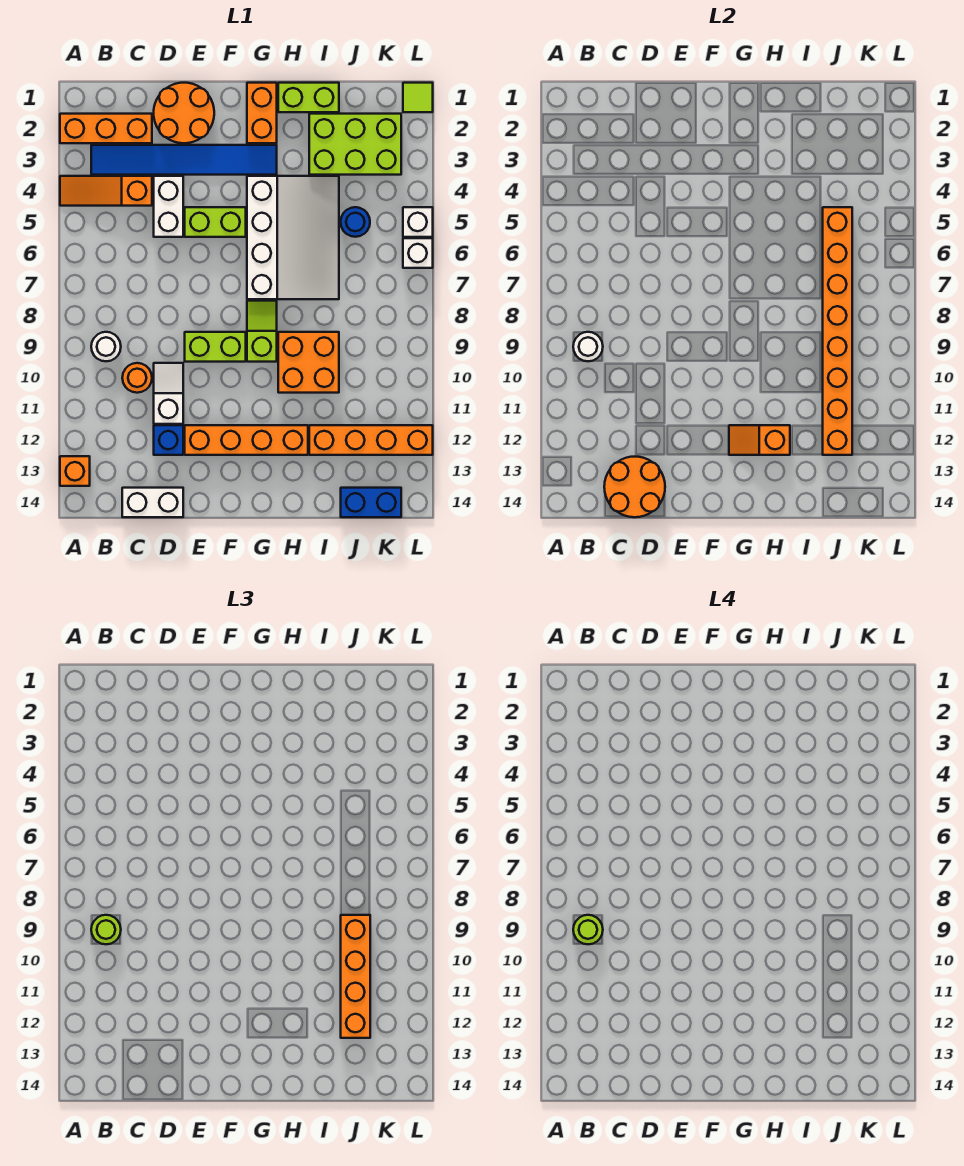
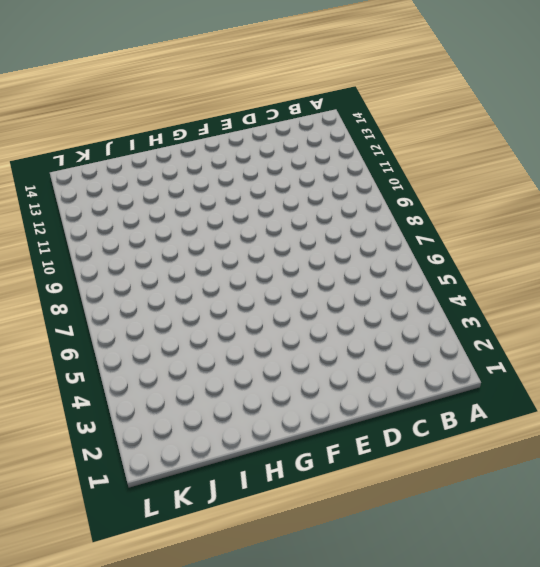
none -> orange 1x3 brick [60,114,152,143]
none -> orange 1x3 slope [60,176,152,206]
none -> orange 1x1 brick [60,456,90,486]
none -> blue 1x6 tile [91,145,277,175]

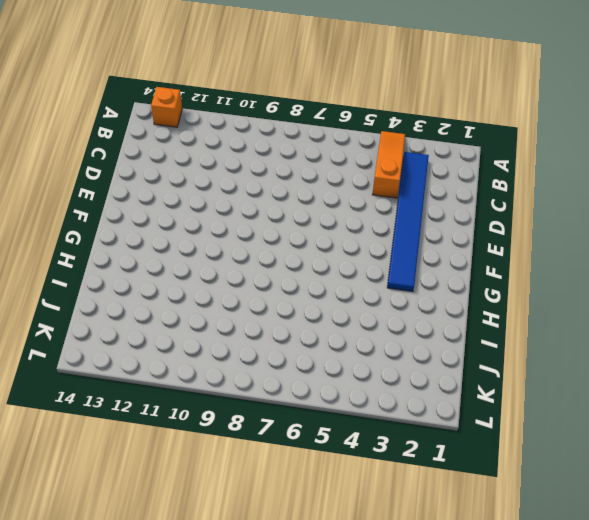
none -> orange 1x3 brick [60,114,152,143]
none -> white 1x1 round brick [91,332,121,361]
none -> orange 1x1 round brick [122,363,152,393]
none -> white 1x2 brick [122,488,183,517]

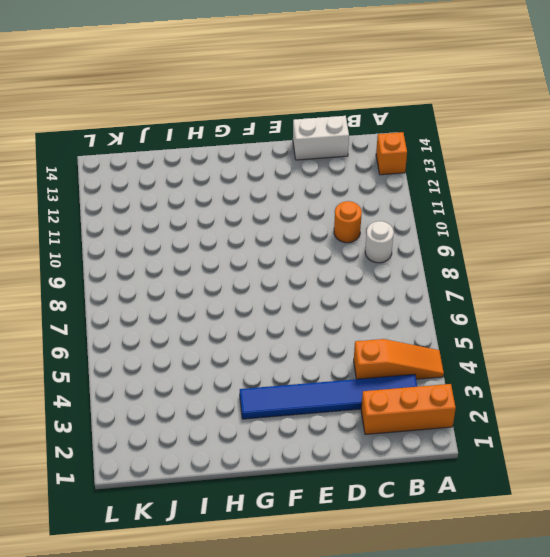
none -> orange 2x2 round brick [154,83,214,143]
none -> white 1x2 brick [154,176,183,237]
none -> white 1x2 slope [154,363,183,424]
none -> blue 1x1 brick [154,425,183,455]

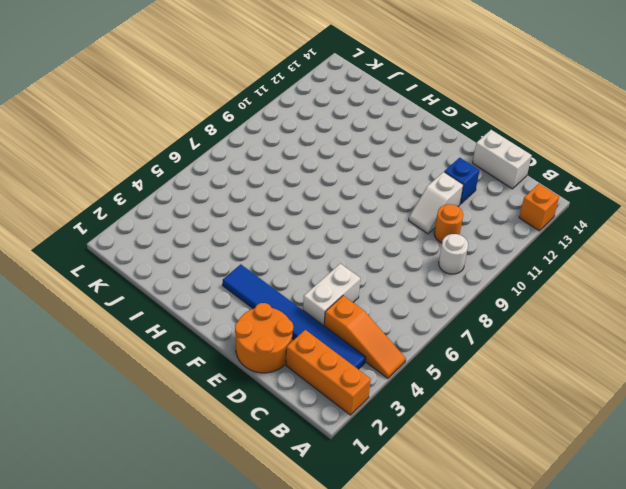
none -> lime 1x2 brick [185,207,246,237]
none -> lime 1x2 brick [185,332,246,362]
none -> orange 1x4 brick [185,425,308,455]
none -> orange 1x2 brick [247,83,277,143]

